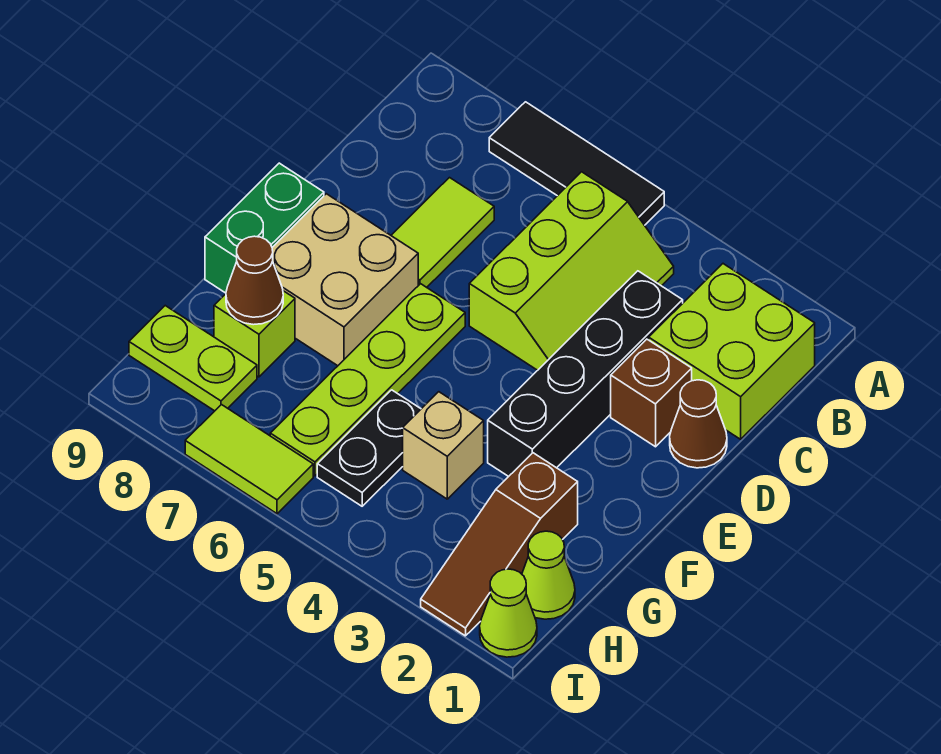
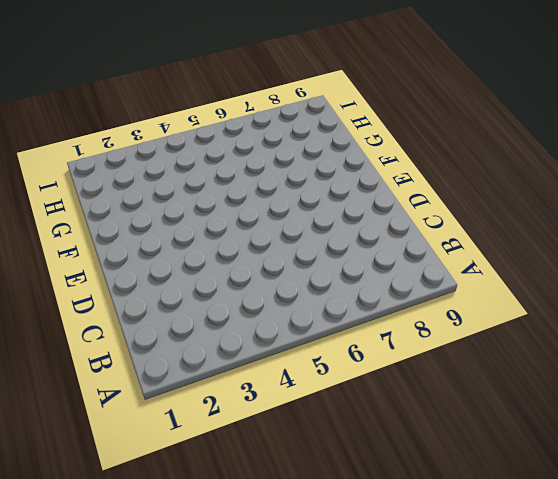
none -> black 1x3 tile [489,102,664,225]
none -> lime 2x2 brick [649,264,815,439]
none -> lime 2x3 slope [469,172,674,370]

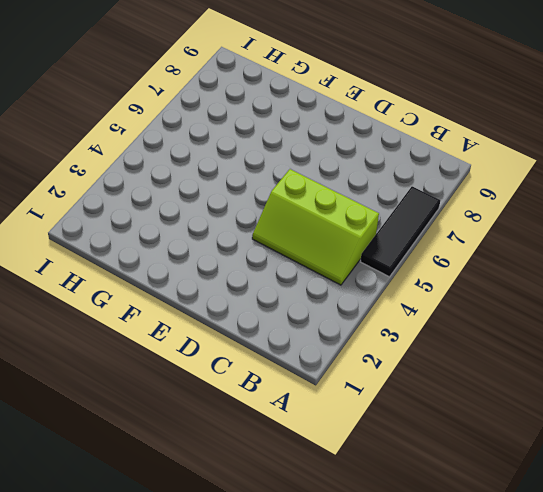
none -> lime 2x2 brick [649,264,815,439]
none -> black 1x4 brick [488,271,683,477]
none -> lime 1x2 tile [391,178,494,287]

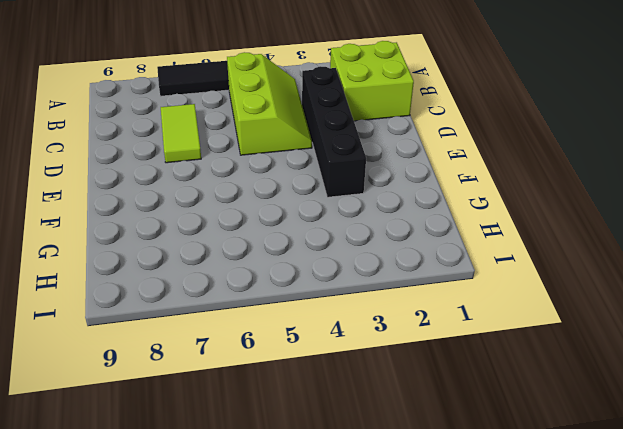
none -> brown 1x1 cone [670,380,727,468]
none -> brown 1x1 brick [611,339,692,447]
none -> lime 1x4 plate [270,284,465,476]

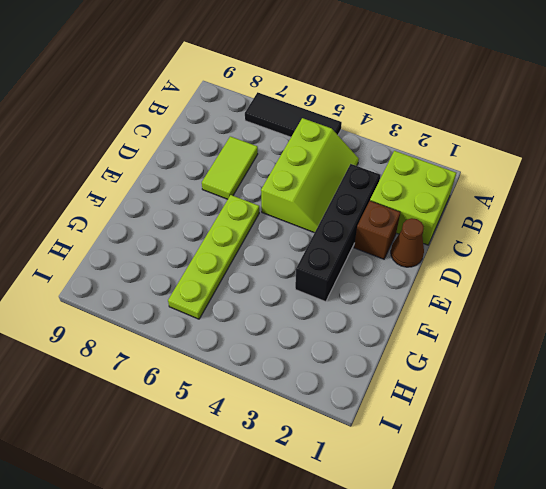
none -> tan 2x2 brick [272,194,418,366]
none -> green 1x2 brick [205,163,324,293]
none -> brown 1x3 slope [421,453,578,636]

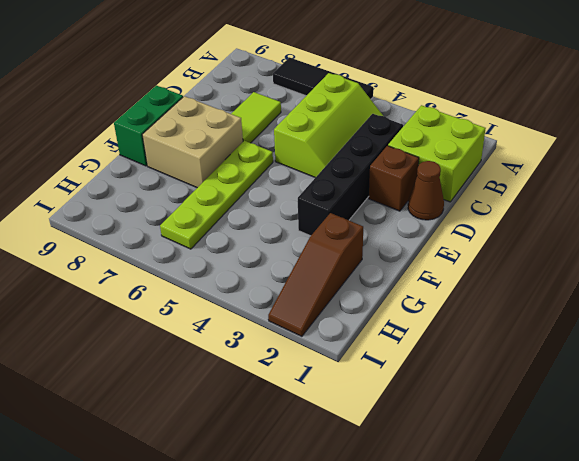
none -> tan 1x1 brick [403,392,484,499]
none -> black 1x2 plate [317,390,421,506]
none -> lime 1x1 brick [214,291,295,377]

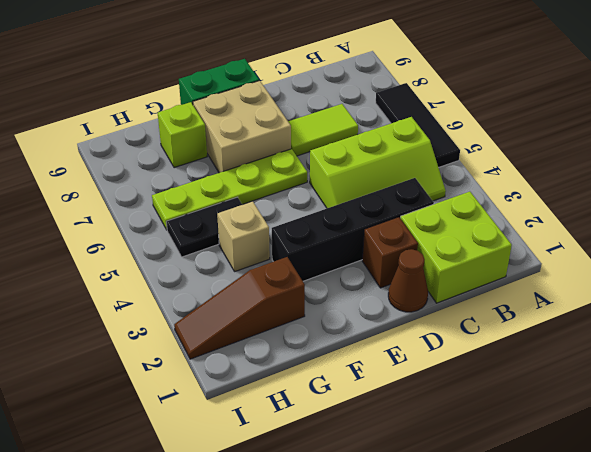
none -> lime 1x1 cone [522,531,575,619]
none -> lime 1x2 plate [129,306,257,411]
none -> lime 1x1 cone [480,569,537,657]

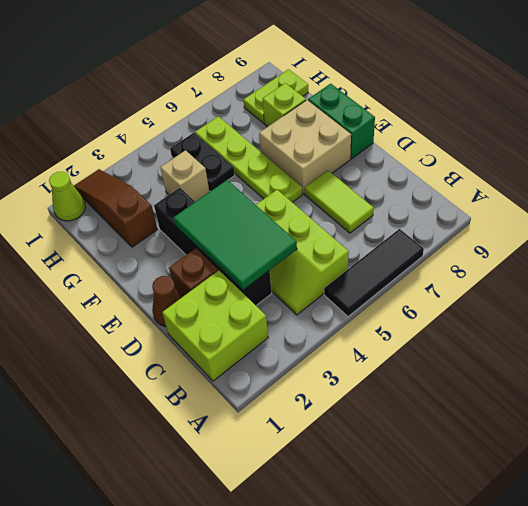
green 2x3 tile [174,180,297,290] -> none
none -> lime 1x1 cone [522,531,575,619]
none -> lime 1x2 tile [185,405,313,514]
none -> brown 1x1 cone [226,236,283,325]

